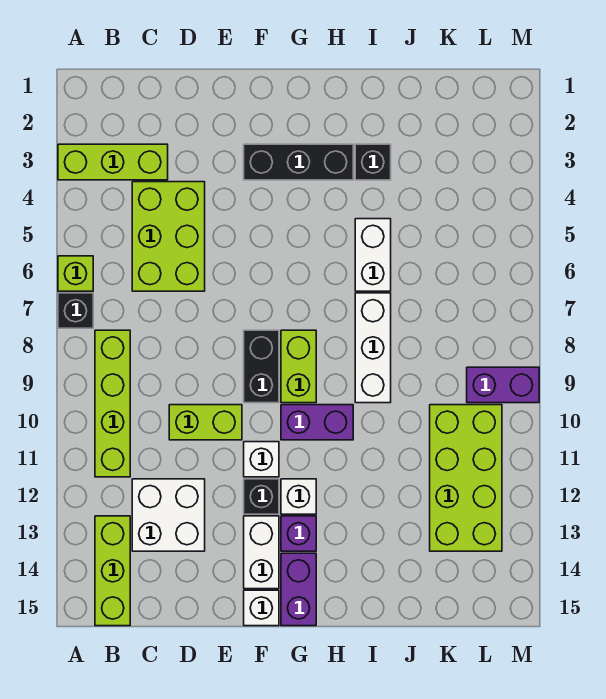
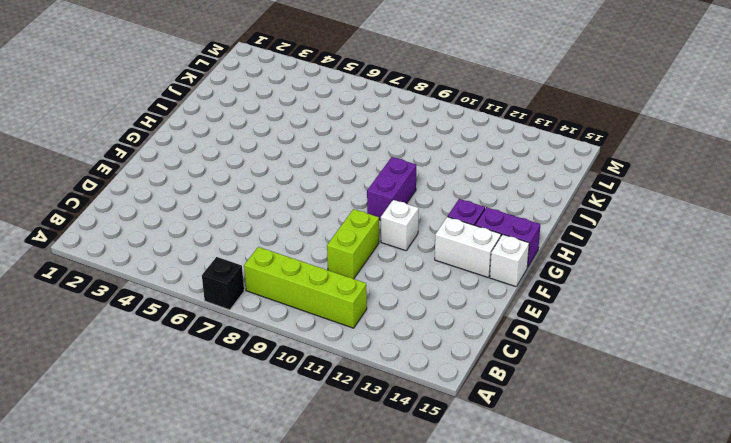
none -> lime 1x3 brick [58,144,168,180]
none -> lime 1x1 brick [58,256,93,291]
none -> lime 1x3 brick [95,516,130,626]

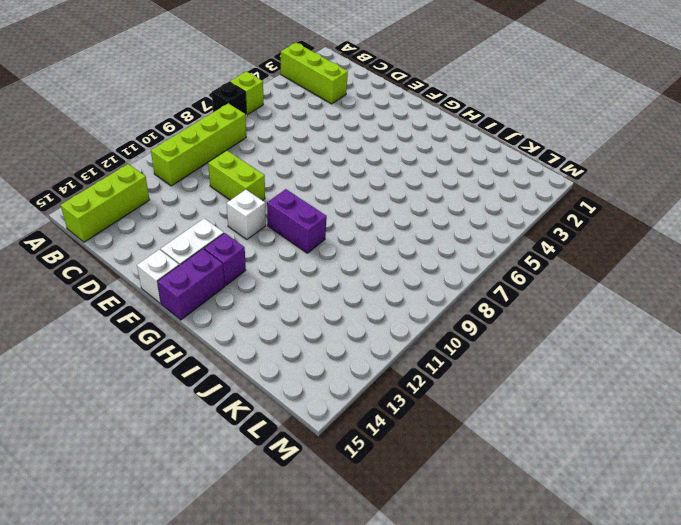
none -> lime 2x3 brick [132,182,205,291]
none -> white 2x2 brick [132,479,205,551]
none -> black 1x3 brick [244,144,353,180]

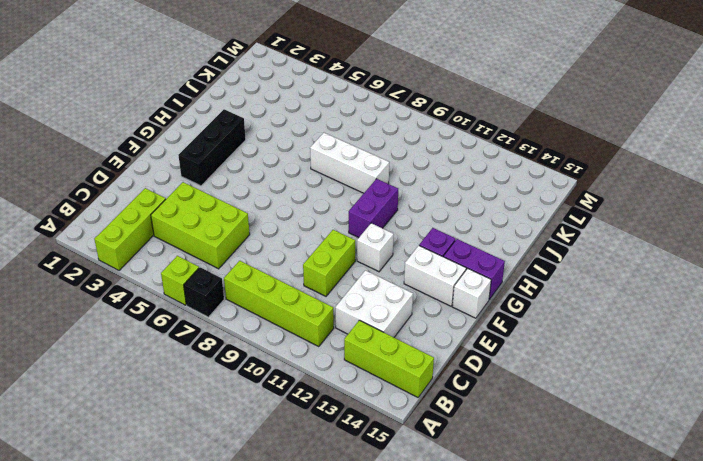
none -> black 1x2 brick [244,330,279,403]
none -> black 1x1 brick [244,479,279,514]
none -> lime 1x2 brick [281,330,316,403]

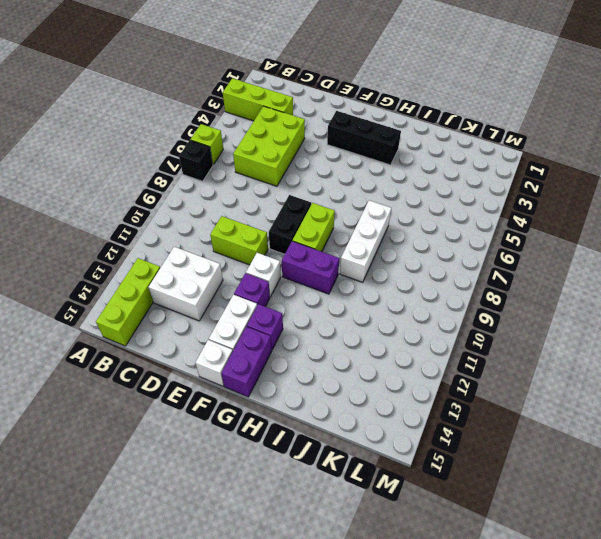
purple 1x1 brick [234,273,270,306] -> black 1x1 brick [244,479,279,514]
none -> lime 1x4 brick [95,330,130,477]
none -> white 1x1 brick [281,479,316,514]
none -> black 1x1 brick [355,144,391,180]

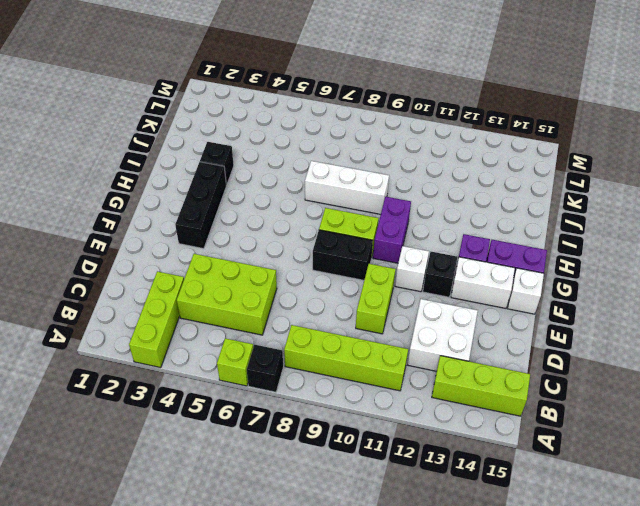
none -> white 1x1 brick [281,479,316,514]
none -> white 1x2 brick [355,219,391,291]
none -> lime 2x4 brick [430,405,502,551]

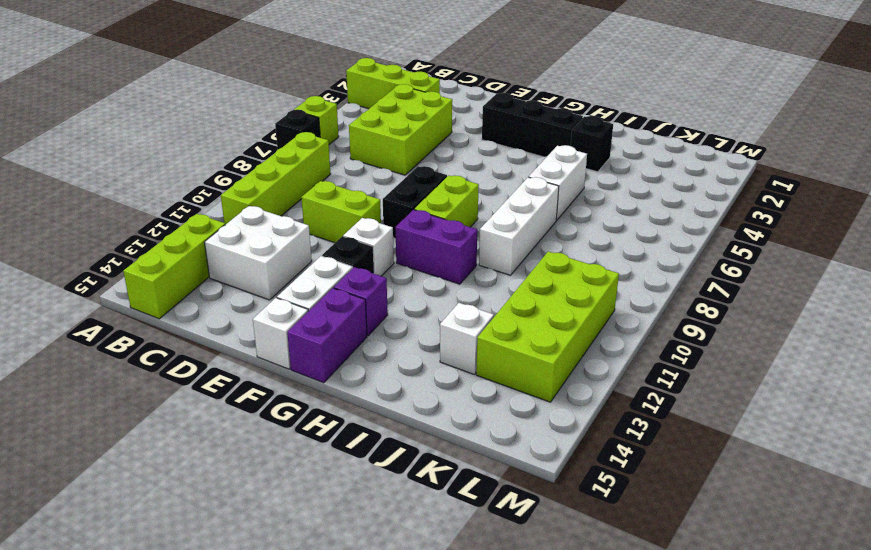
white 1x1 brick [440,303,494,375] -> white 1x1 brick moved to [281,479,316,514]
none -> purple 1x2 brick [467,367,539,403]

